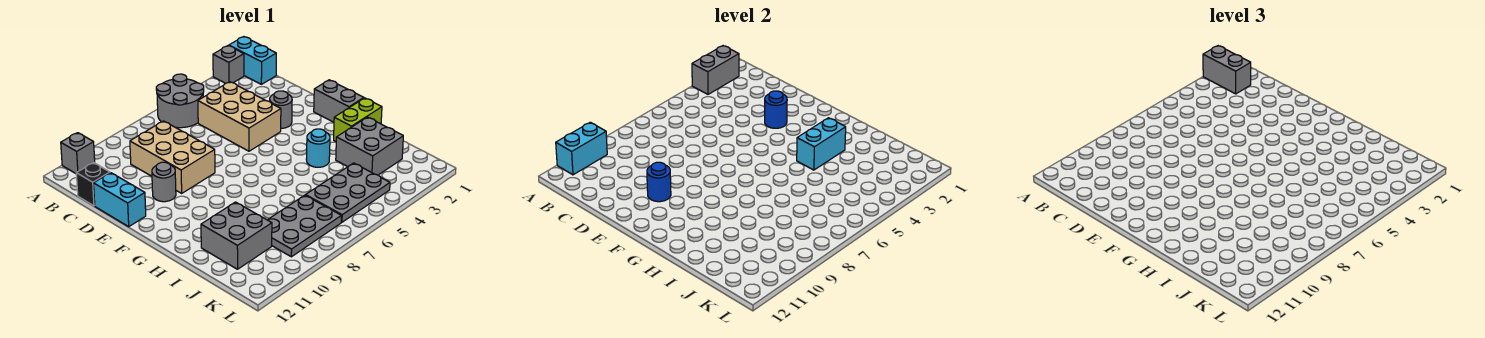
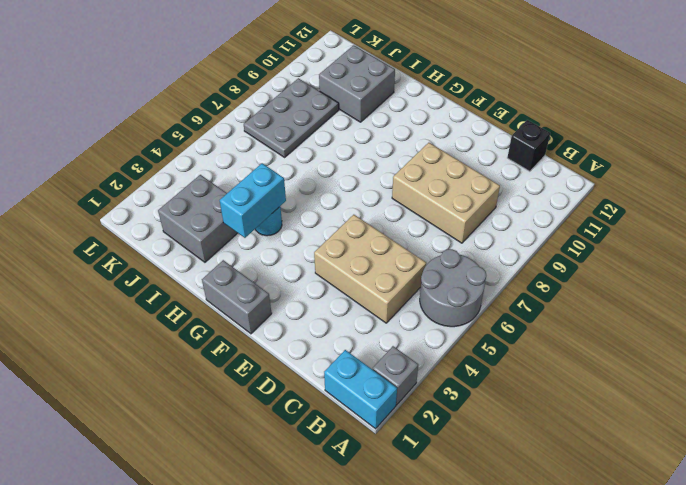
none -> grey 1x1 brick [61,133,95,173]
none -> cyan 1x2 brick [94,173,146,227]
none -> grey 1x1 round brick [270,91,292,128]

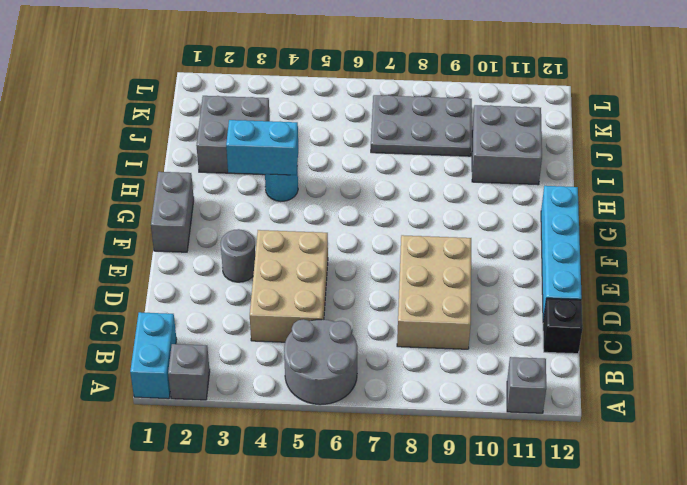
cyan 1x4 brick [541,186,582,320] -> cyan 1x2 brick [94,173,146,227]
none -> grey 1x1 round brick [152,162,176,202]
none -> lime 1x2 brick [334,98,382,141]
none -> grey 2x3 plate [306,163,390,222]

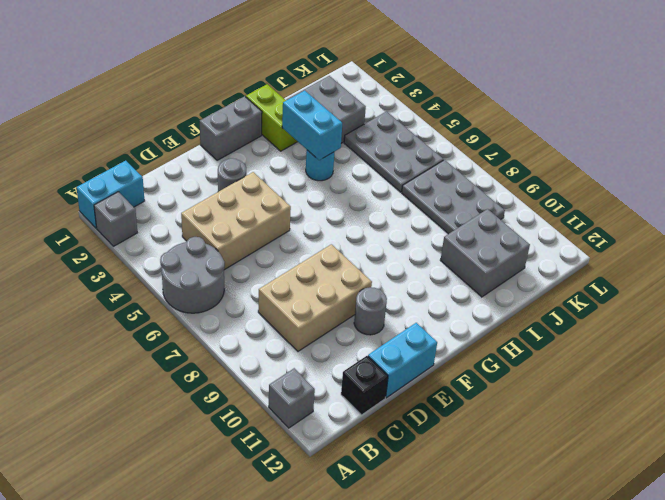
none -> grey 1x2 brick [692,46,739,94]
none -> cyan 1x2 brick [556,122,607,175]
none -> blue 1x1 round brick [765,91,787,128]

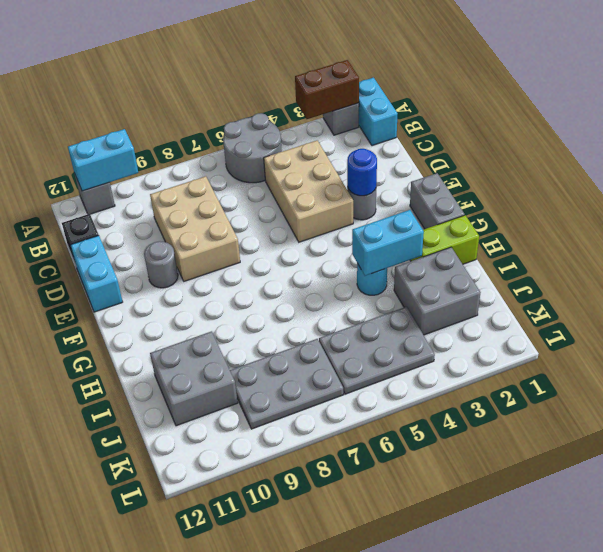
brown 1x2 brick [295,60,359,119] -> grey 1x2 brick [692,46,739,94]
none -> blue 1x1 round brick [647,162,671,202]
none -> grey 1x2 brick [1203,46,1251,94]

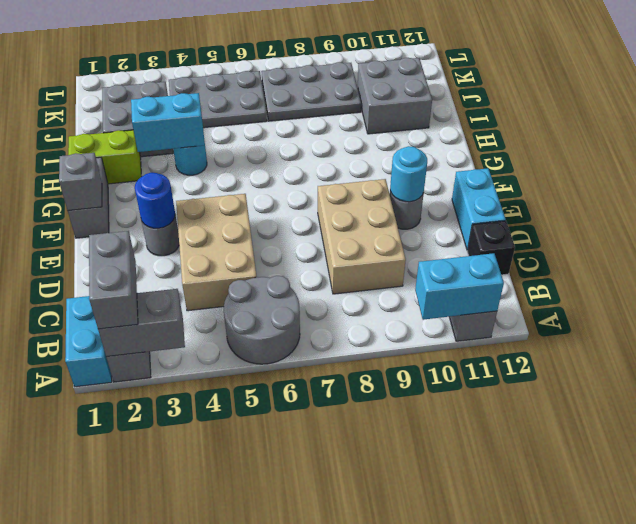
cyan 1x1 round brick [390,146,427,202] -> blue 1x1 round brick [647,162,671,202]
grey 1x1 brick [59,153,102,211] -> none

